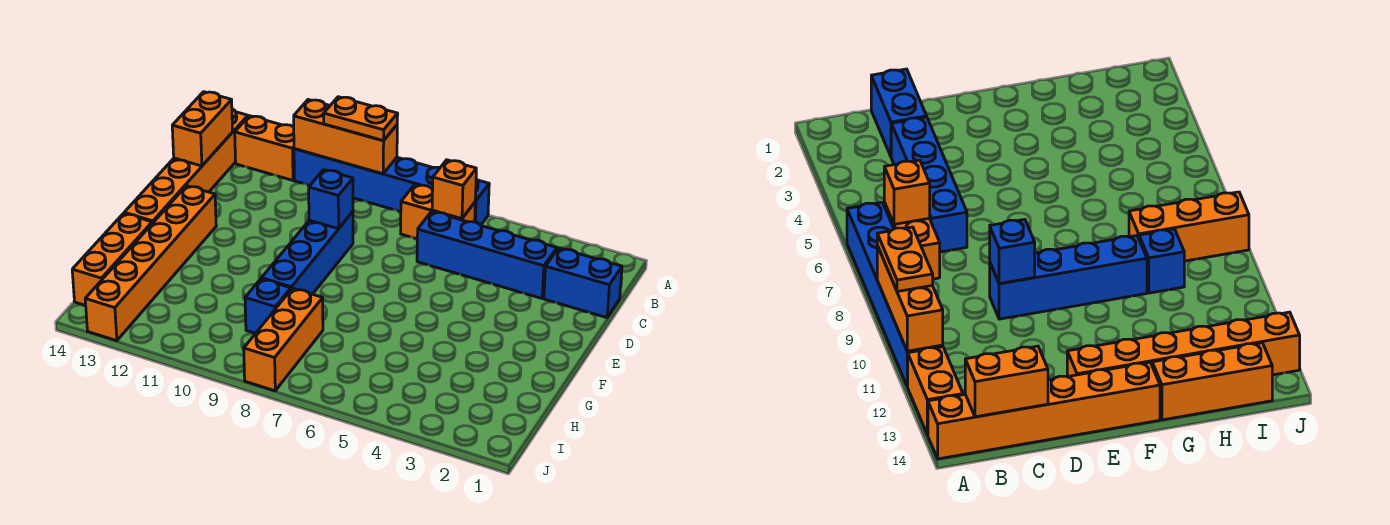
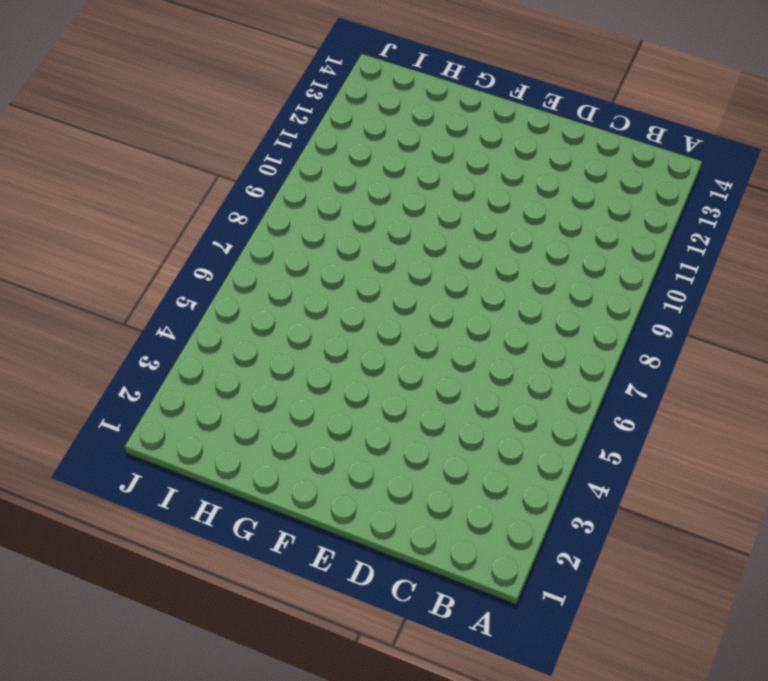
none -> blue 1x6 brick [294,149,489,225]
none -> orange 1x2 brick [235,116,294,180]
none -> orange 1x6 brick [124,109,248,223]

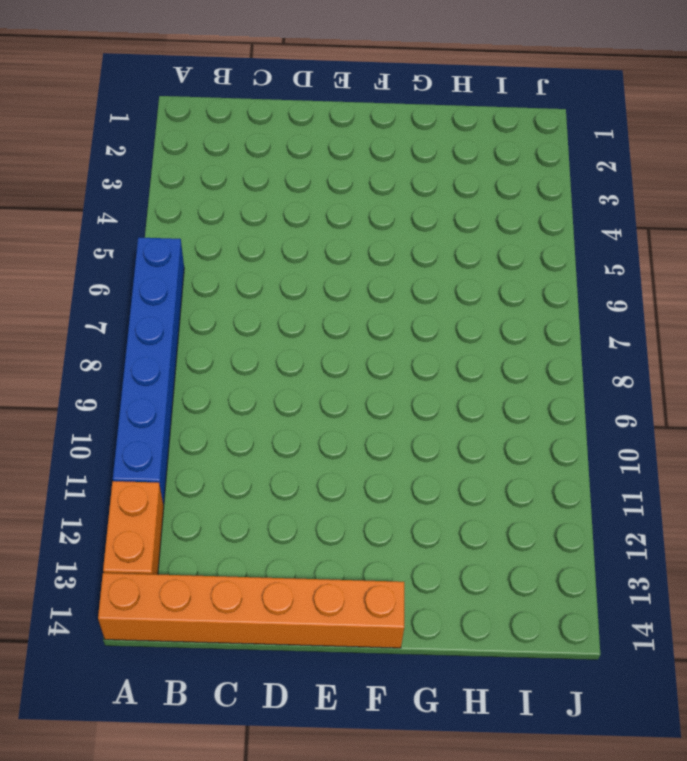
none -> orange 1x2 brick [401,184,475,239]
none -> blue 1x2 brick [544,248,622,318]
none -> blue 1x4 brick [417,212,557,298]

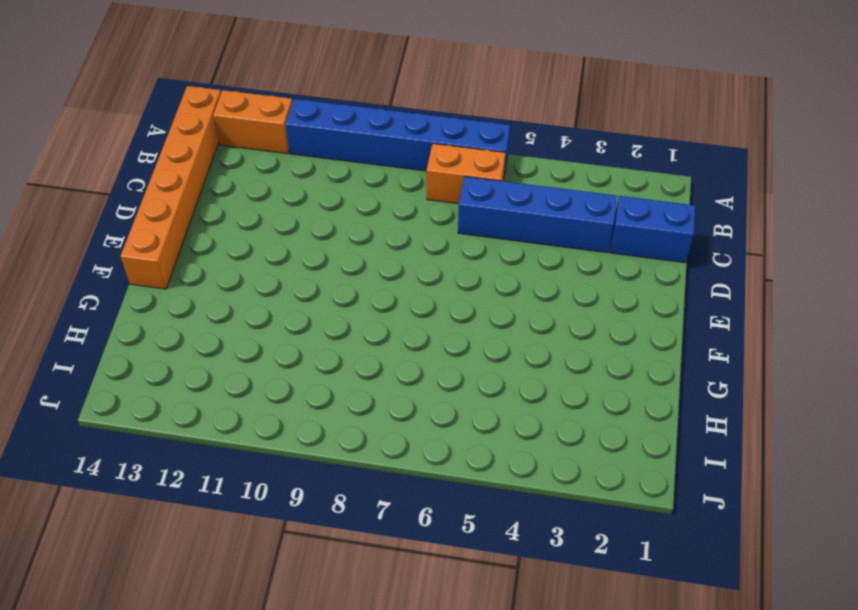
none -> blue 1x4 brick [262,212,353,294]
none -> orange 1x6 brick [85,186,216,341]
none -> orange 1x3 brick [72,213,152,306]

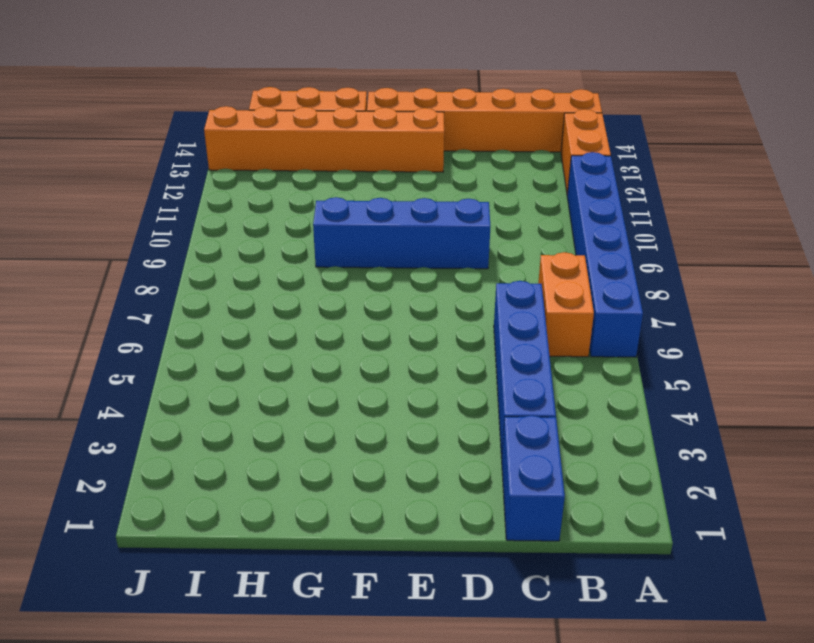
none -> orange 1x3 brick [244,288,323,391]
none -> blue 1x1 brick [245,279,291,333]
none -> orange 1x3 brick [294,100,397,174]

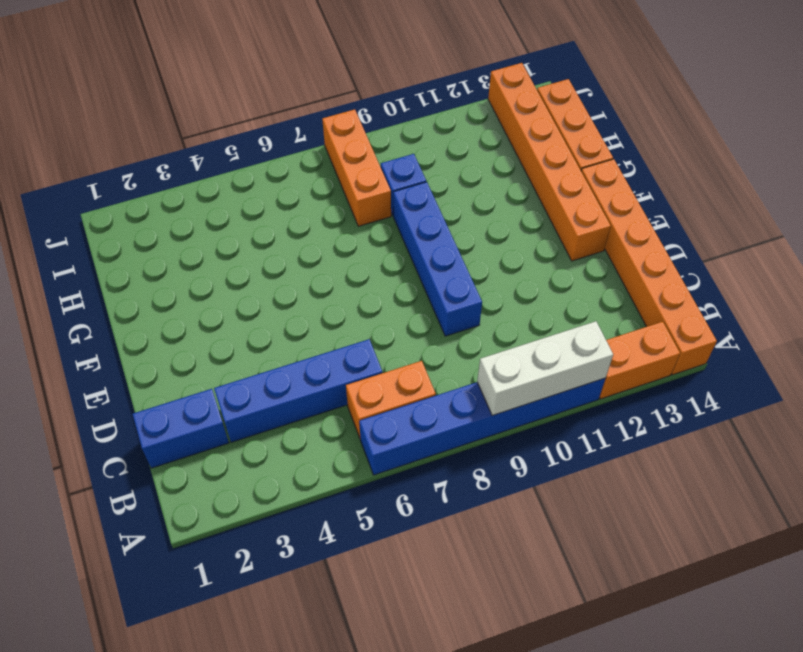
white 1x3 brick [477,321,613,415] -> orange 1x3 brick [294,100,397,174]
none -> orange 1x1 brick [432,160,476,219]
none -> orange 1x2 brick [172,92,233,166]
none -> blue 1x1 brick [309,170,353,229]

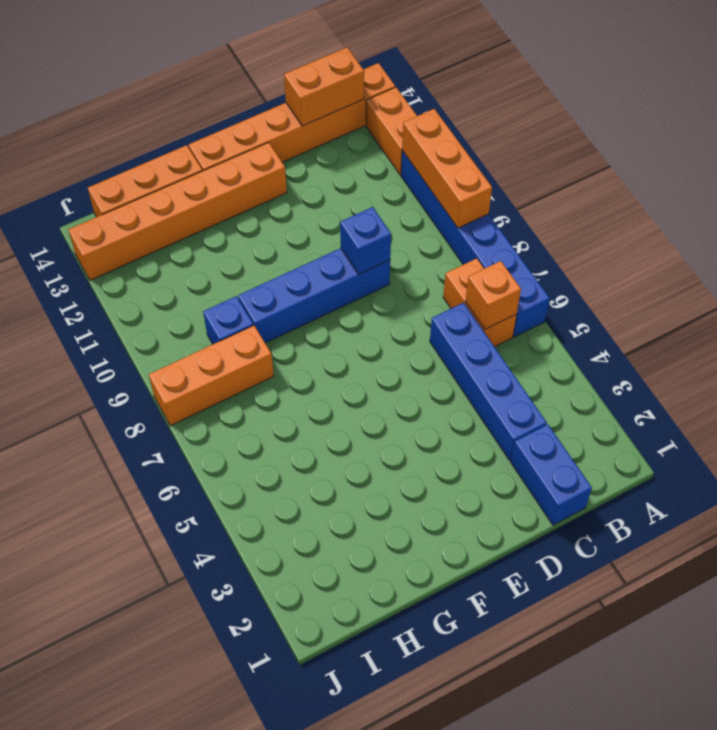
none -> orange 1x2 plate [324,97,398,141]

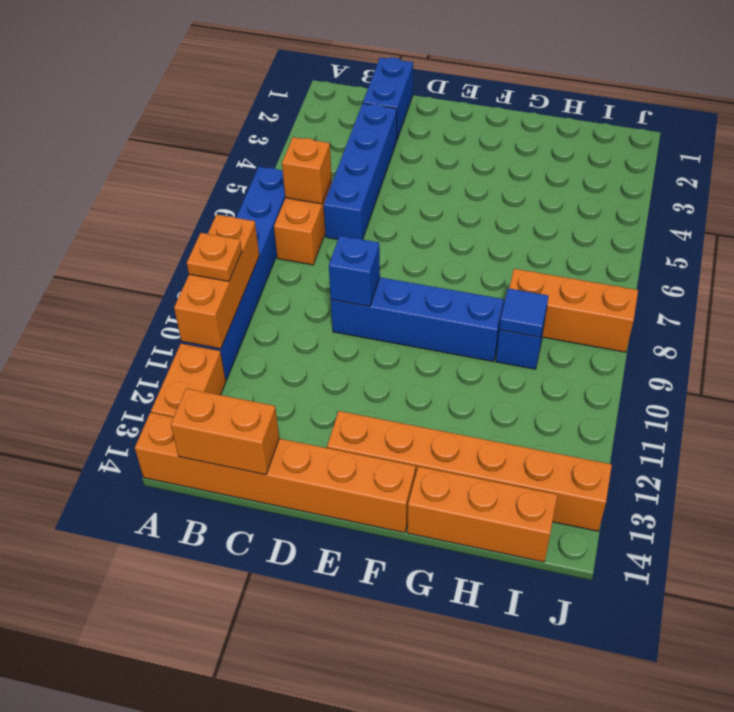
orange 1x1 plate [187,233,242,281] -> orange 1x2 plate [324,97,398,141]
blue 1x1 tile [499,288,549,337] -> none

